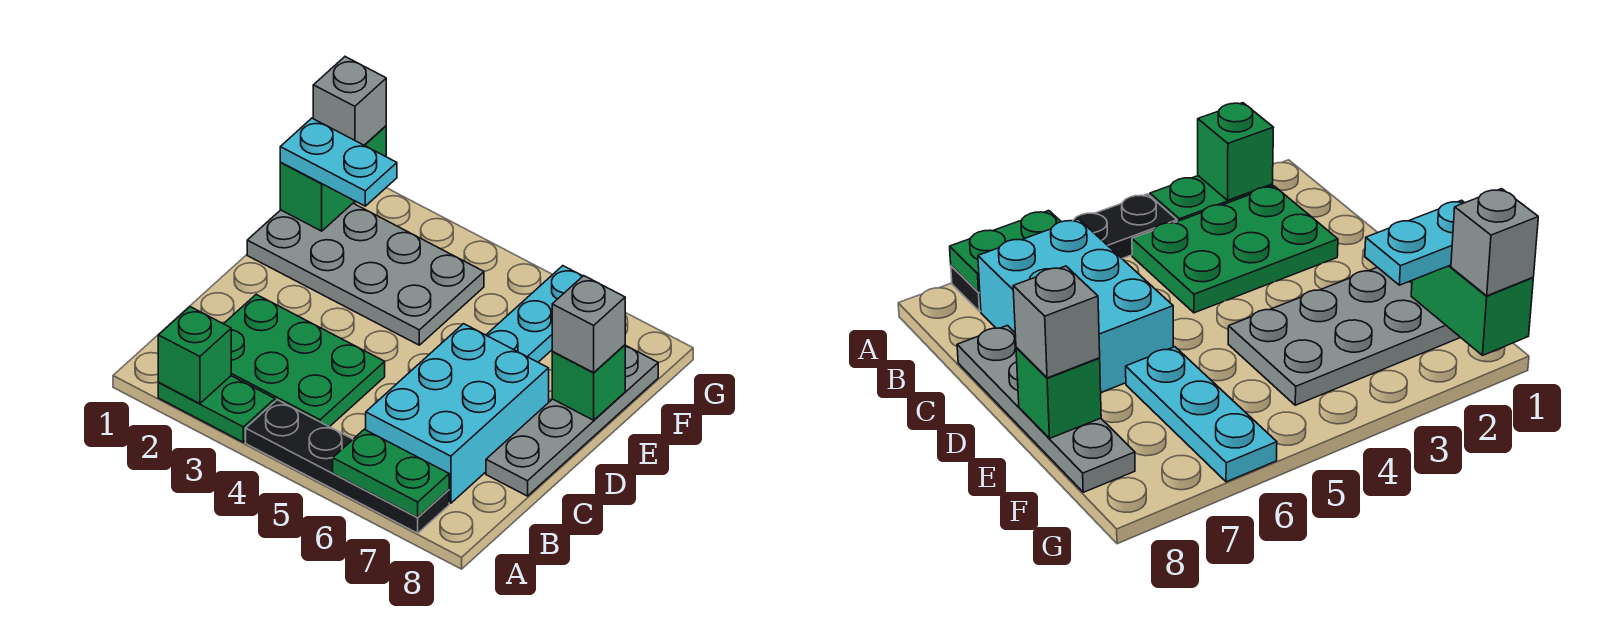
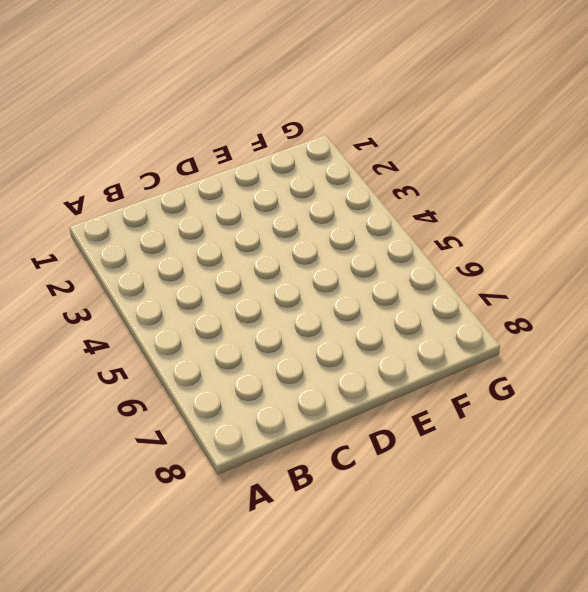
none -> green 1x2 plate [158,376,275,442]
none -> black 1x4 plate [246,400,449,533]
none -> green 2x3 plate [224,294,385,427]

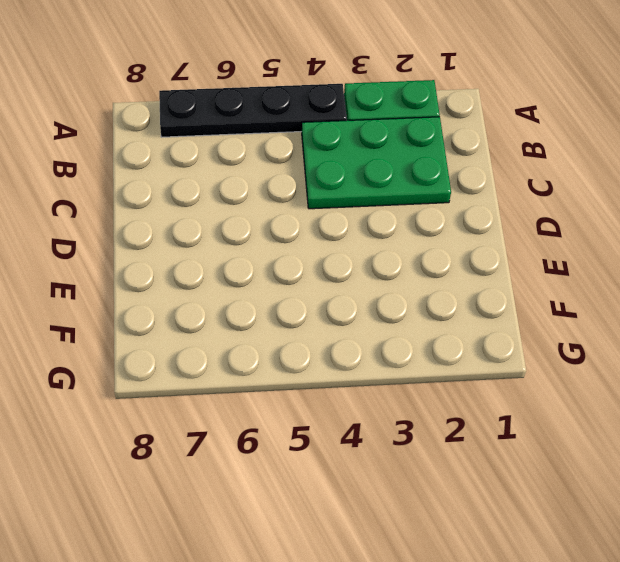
none -> cyan 2x3 brick [366,324,549,503]
none -> grey 1x4 plate [486,345,658,496]
none -> grey 2x4 plate [247,203,484,345]

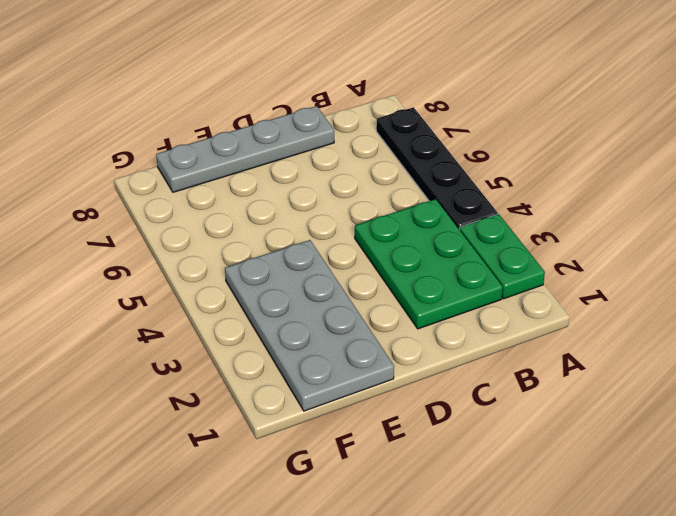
none -> cyan 2x3 brick [366,324,549,503]
none -> cyan 1x3 plate [486,266,583,362]
none -> green 1x1 brick [158,307,231,404]

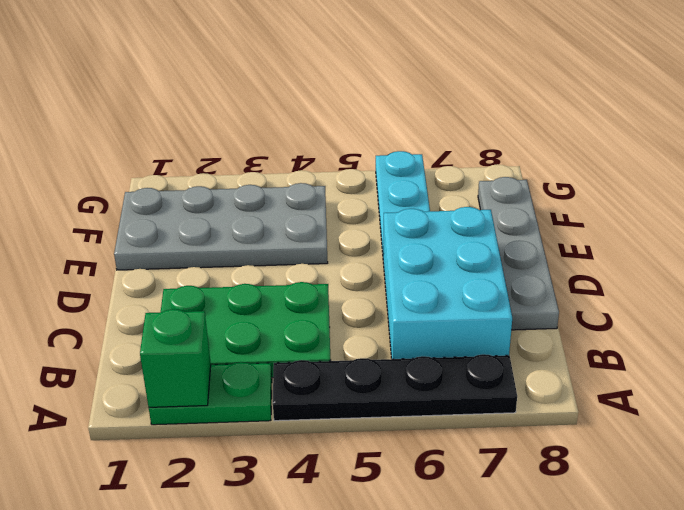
none -> green 1x2 plate [333,429,449,517]
none -> green 1x1 brick [552,345,625,420]
none -> green 1x2 brick [280,126,386,231]

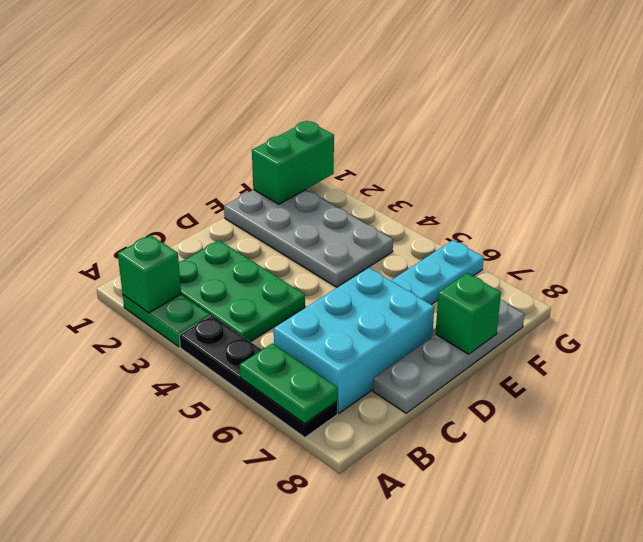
none -> grey 1x1 brick [552,276,625,373]
none -> cyan 1x2 plate [280,118,397,206]
none -> grey 1x1 brick [313,57,386,145]

